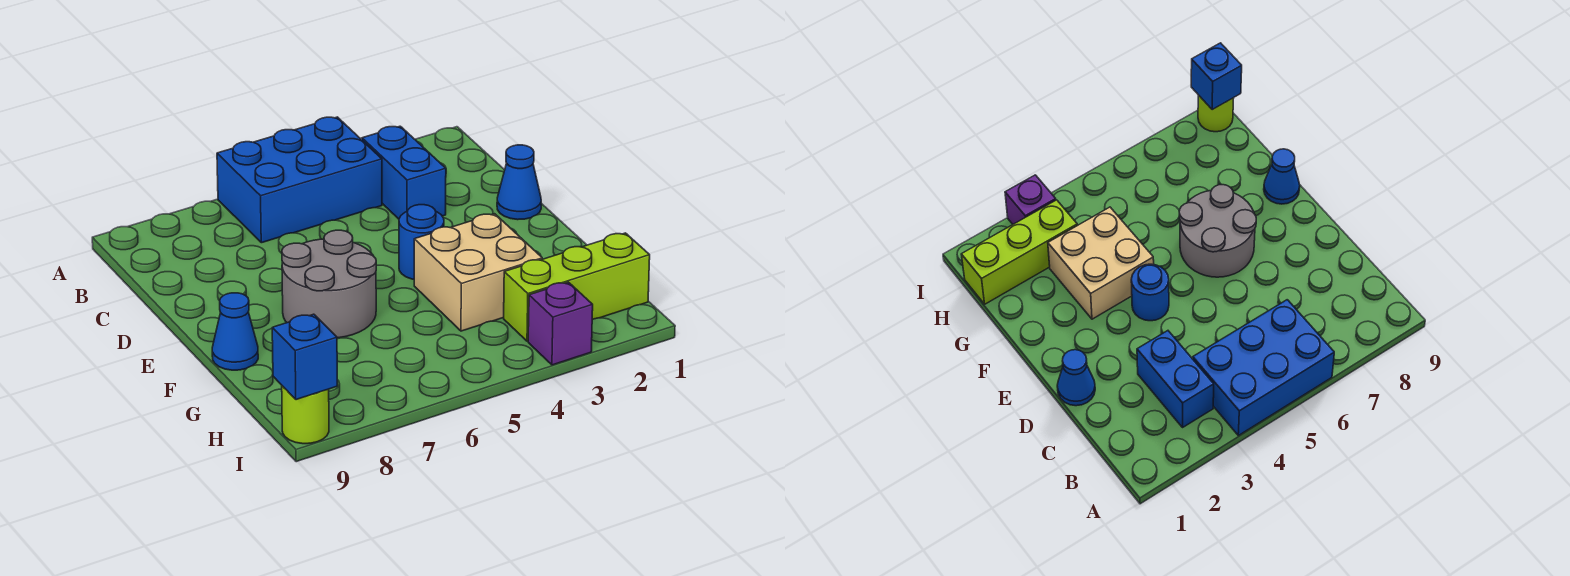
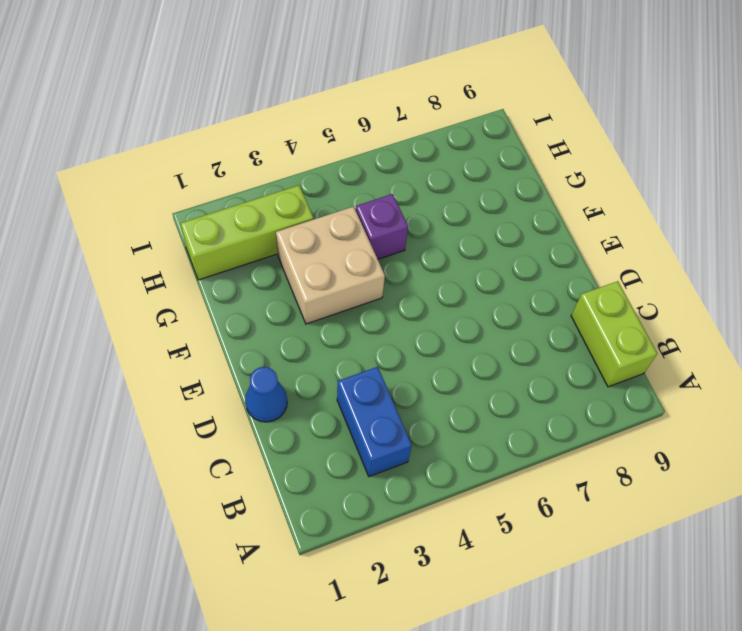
lime 1x2 brick [571,281,657,387] -> none
purple 1x1 brick [355,194,408,259] -> purple 1x1 brick moved to [528,282,593,365]
none -> blue 2x3 brick [217,117,382,243]
none -> blue 1x1 round brick [399,205,444,279]

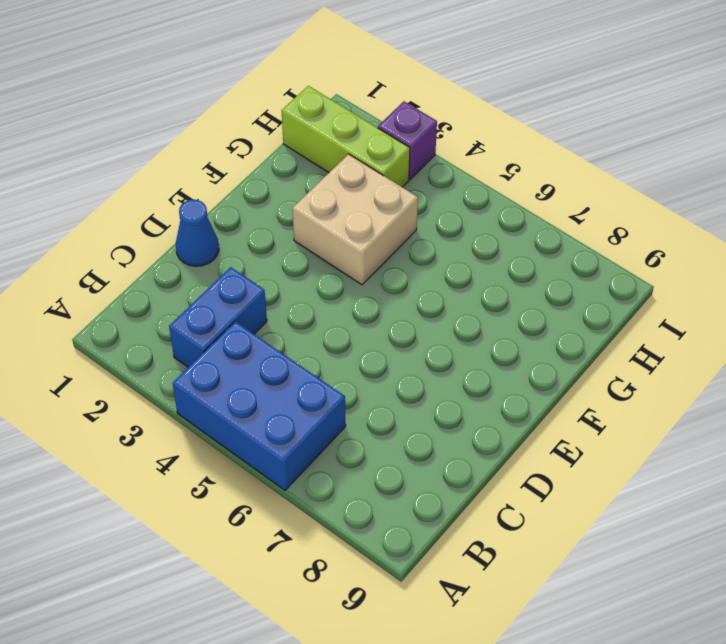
none -> blue 1x1 round brick [399,205,444,279]
none -> grey 2x2 round brick [282,230,376,338]

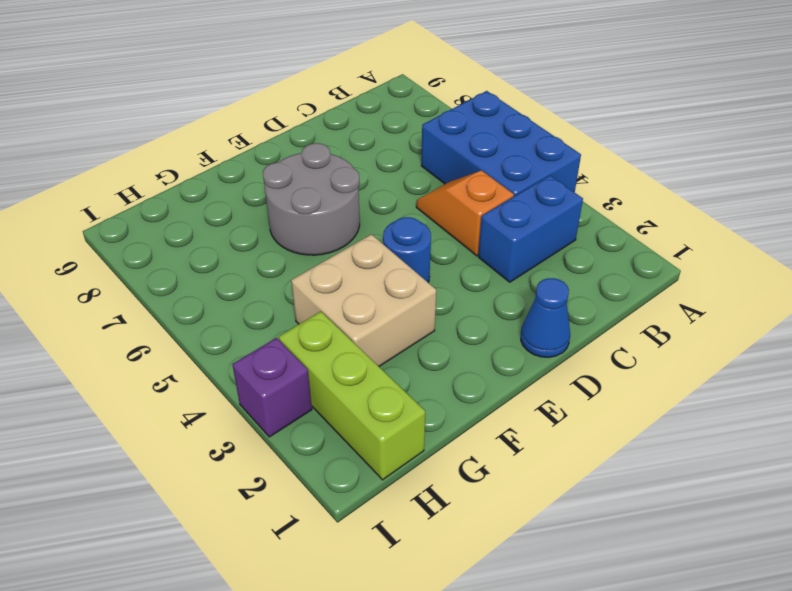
orange 1x2 slope [416,171,514,256] -> none
none -> blue 1x1 cone [212,293,258,370]
none -> lime 1x1 round brick [282,386,329,444]

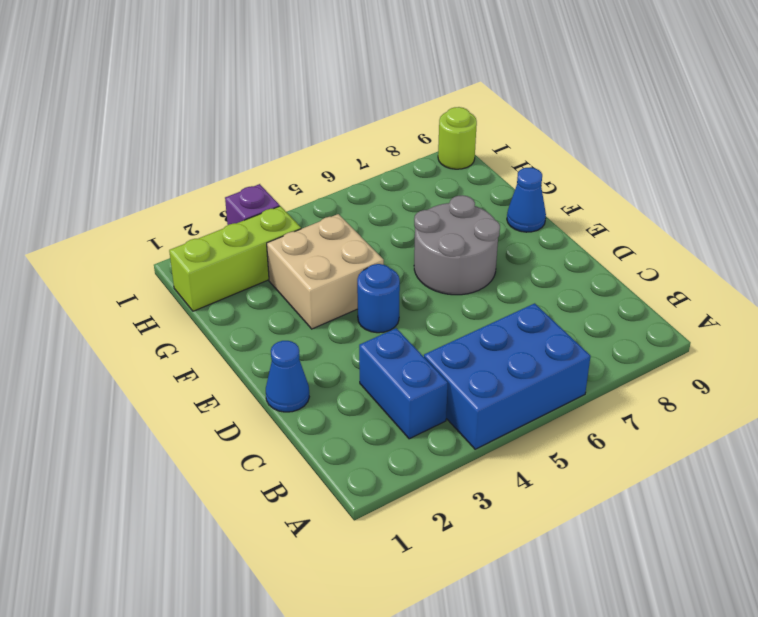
none -> blue 1x1 brick [272,314,337,400]

